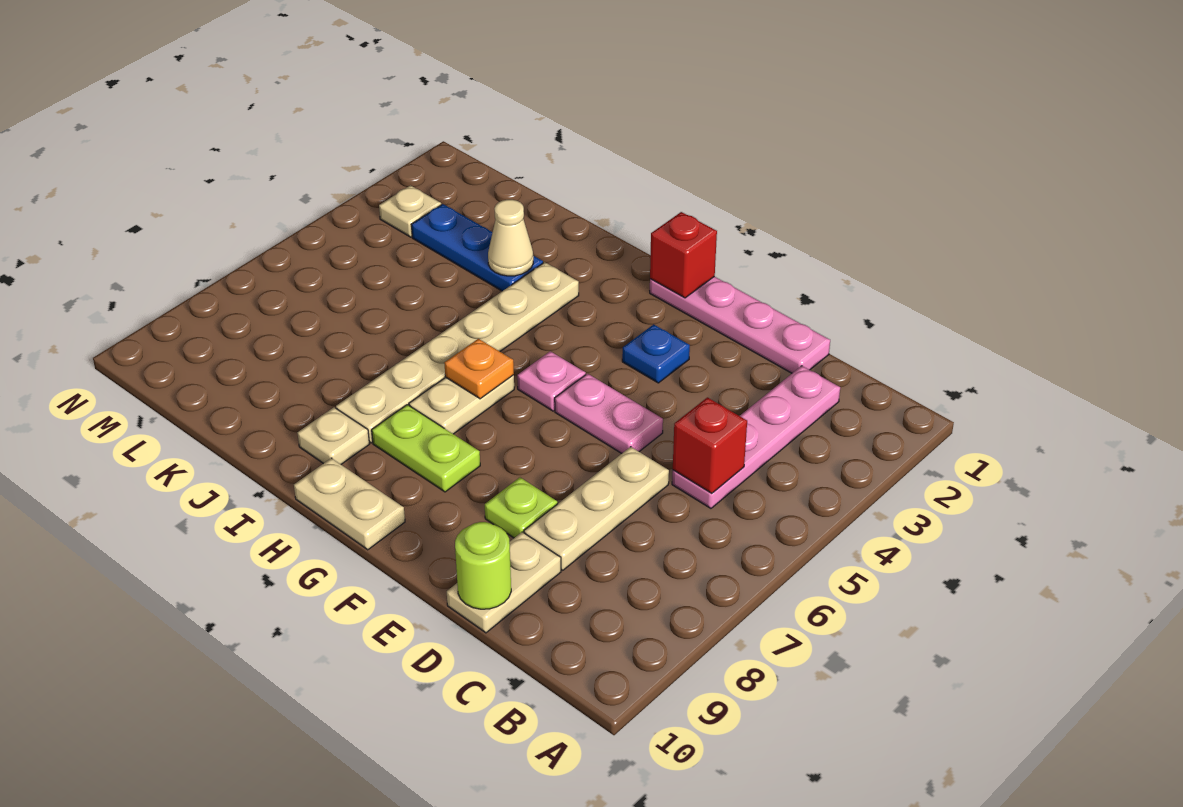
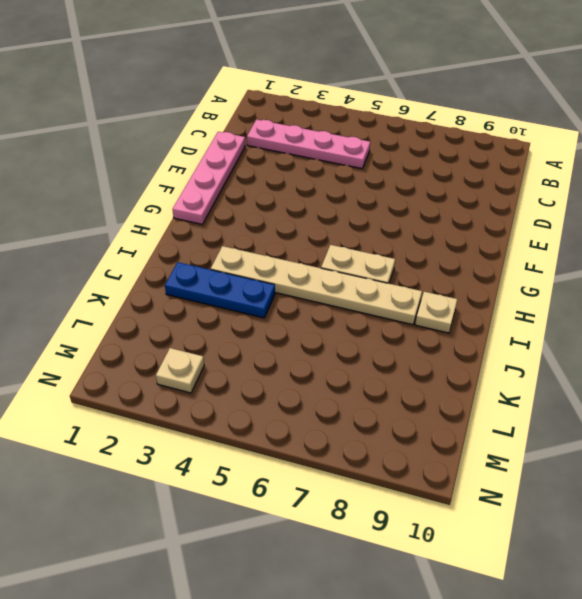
blue 1x3 plate [165,262,275,318] -> blue 1x3 plate turned to [411,204,543,291]
none -> tan 1x3 plate [524,447,669,570]
none -> tan 1x2 plate [447,532,561,633]
none -> pink 1x2 plate [555,374,663,453]

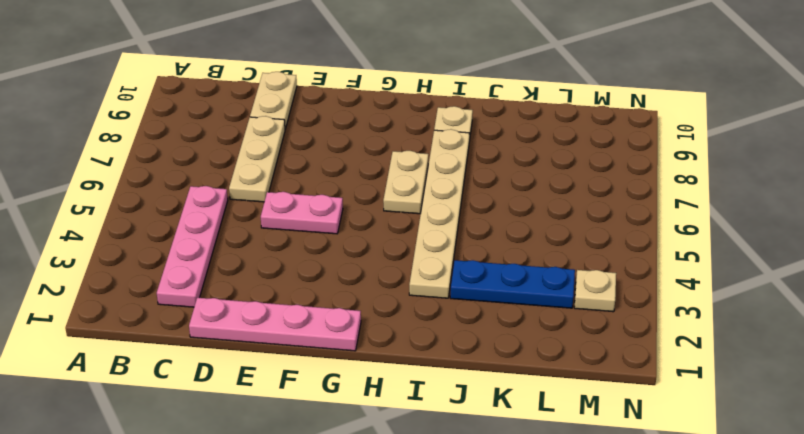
none -> lime 1x1 plate [485,478,558,538]
none -> blue 1x1 plate [622,324,690,383]
none -> pink 1x1 plate [517,351,586,411]

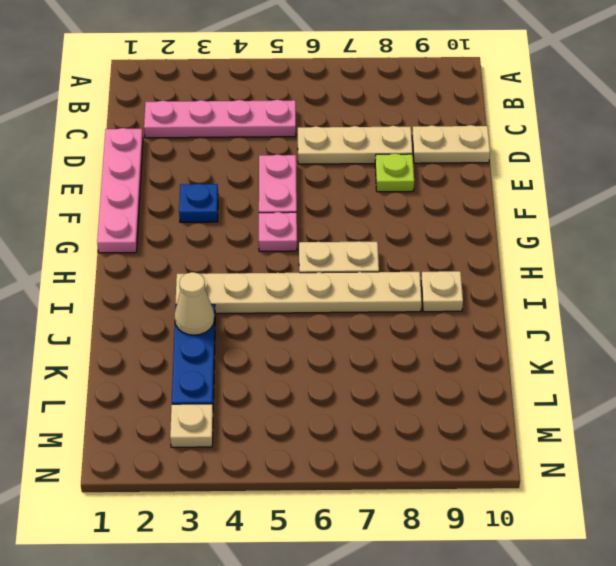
none -> lime 1x2 plate [372,405,480,492]
none -> tan 1x2 plate [294,458,405,550]
none -> red 1x1 brick [673,397,747,493]

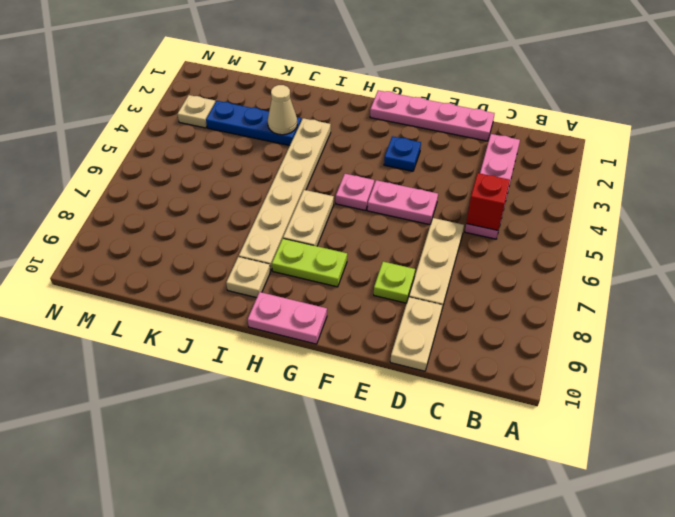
pink 1x2 plate [248,292,327,344] -> tan 1x2 plate [294,458,405,550]
none -> lime 1x1 round brick [455,522,511,609]
none -> red 1x1 brick [650,212,717,298]
none -> orange 1x1 plate [444,339,514,399]

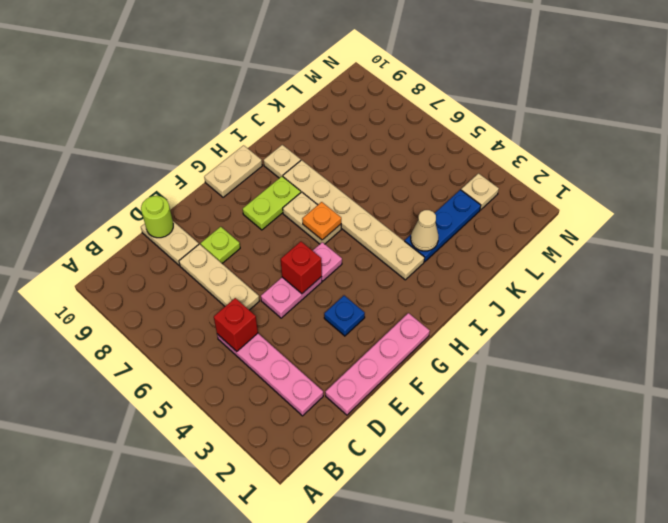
red 1x1 brick [281,242,322,294] -> red 1x1 brick moved to [650,212,717,298]

